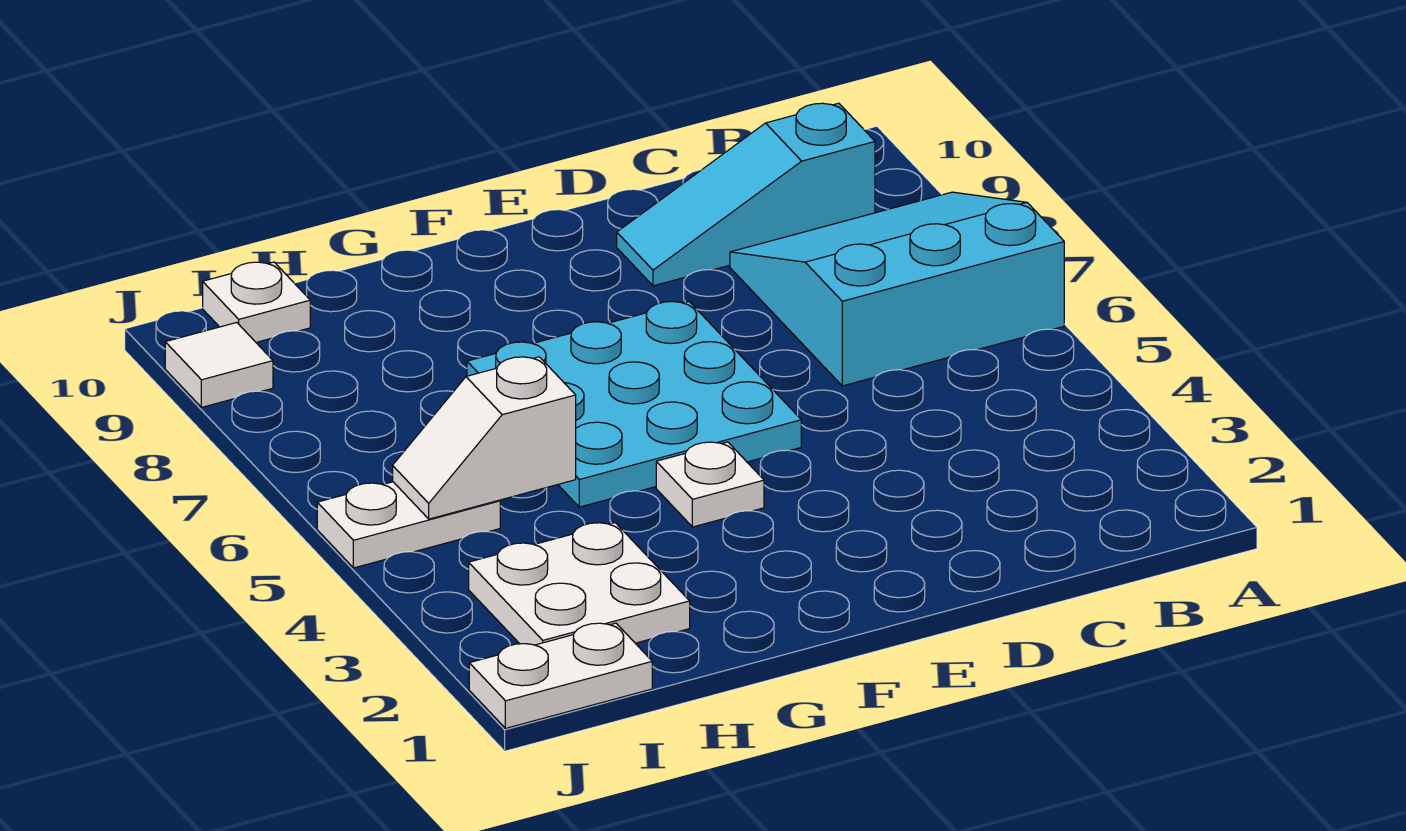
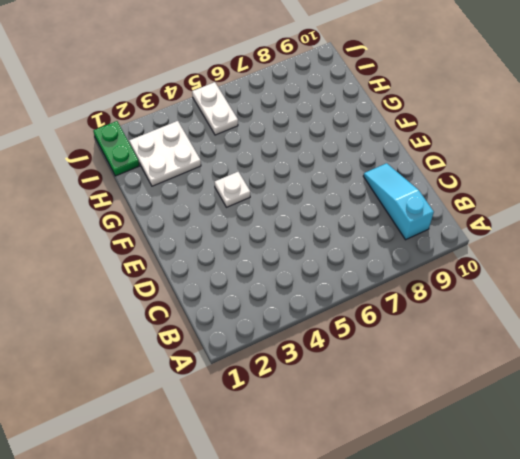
green 1x2 plate [93,121,139,176] -> white 1x2 plate [469,623,652,728]
none -> cyan 3x3 slope [730,192,1064,386]
none -> cyan 3x3 plate [467,302,801,507]

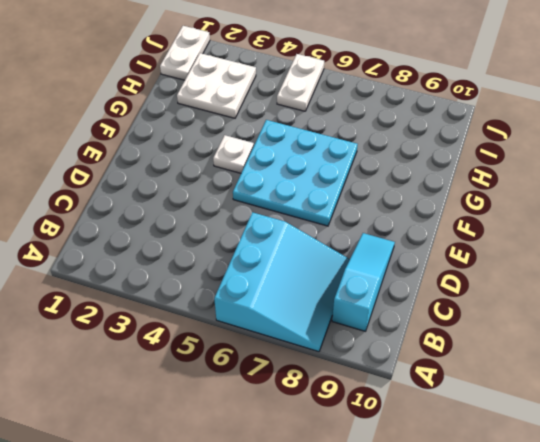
none -> white 1x1 plate [203,262,310,342]
none -> white 1x1 tile [165,323,273,407]

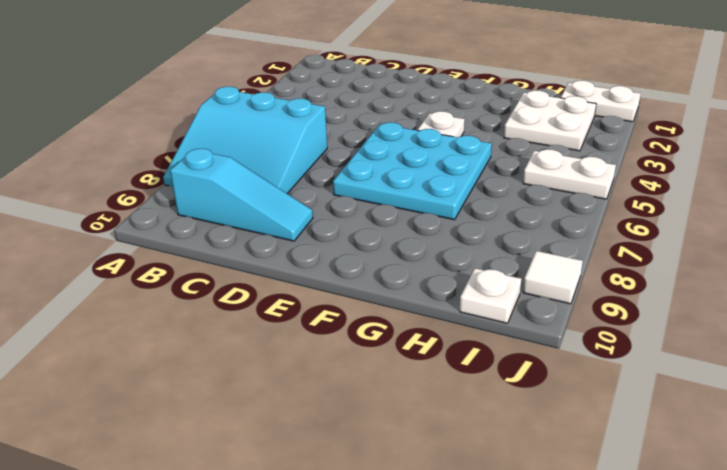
none -> white 1x2 slope [393,357,576,519]

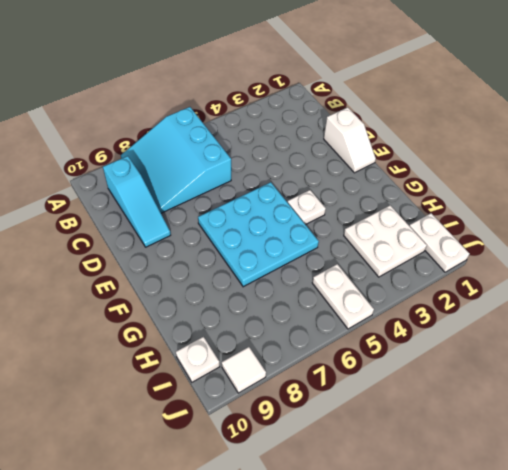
white 1x2 slope [324,107,376,173] -> white 1x2 slope moved to [393,357,576,519]

